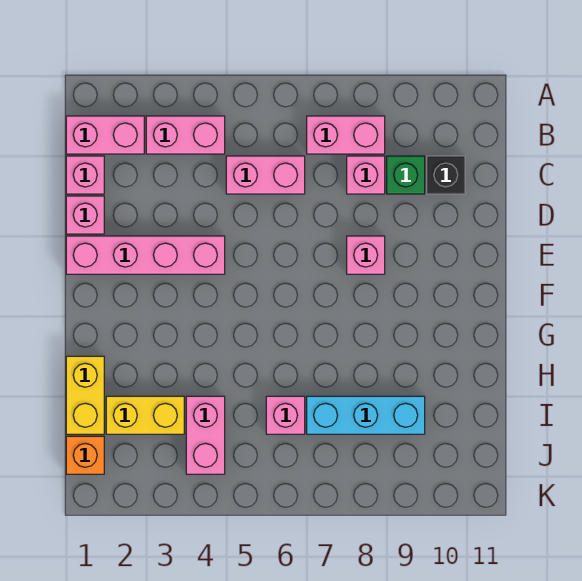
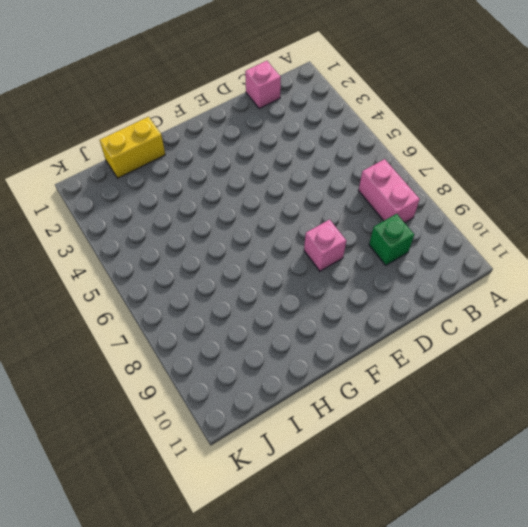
none -> pink 1x2 brick [66,116,144,154]
none -> pink 1x2 brick [146,116,225,154]
none -> pink 1x2 brick [226,156,305,194]

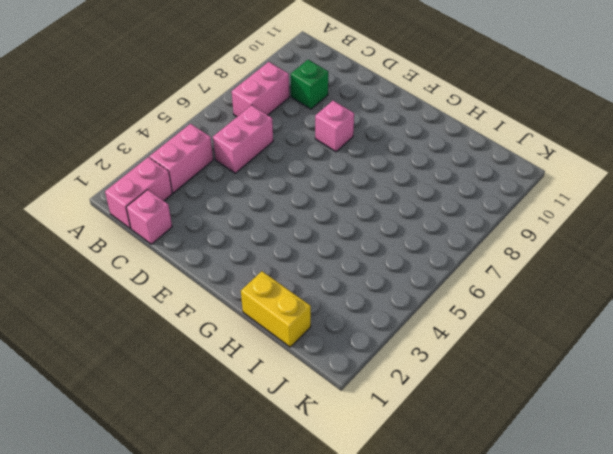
none -> pink 1x1 brick [347,156,385,194]
none -> black 1x1 brick [427,156,465,194]
none -> pink 1x1 brick [66,196,104,234]

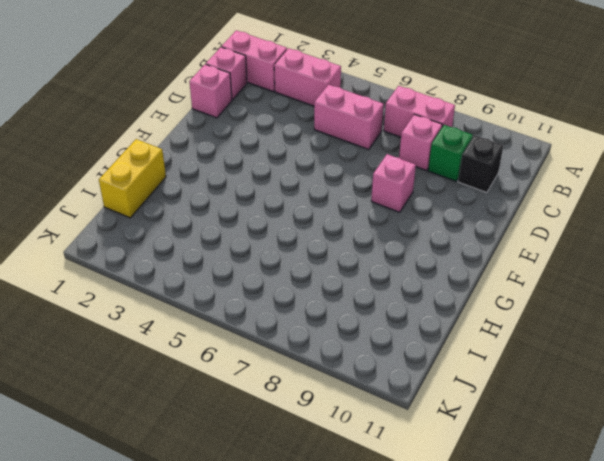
none -> pink 1x4 brick [66,236,225,274]
none -> yellow 1x2 brick [106,396,184,434]
none -> pink 1x2 brick [186,396,225,474]

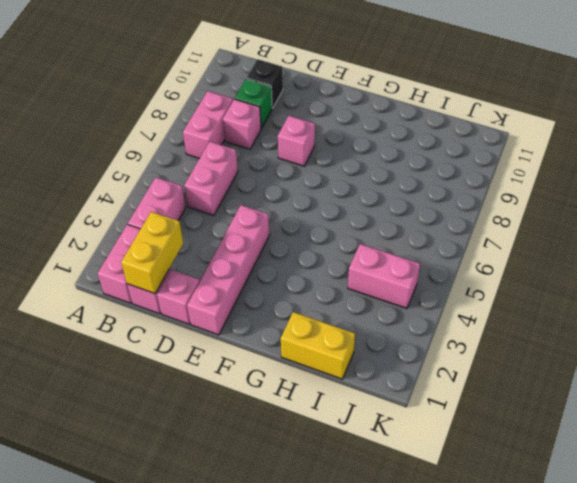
yellow 1x2 brick [121,212,183,293] -> yellow 1x2 brick moved to [106,396,184,434]
none -> pink 1x1 brick [266,396,305,434]
none -> cyan 1x3 brick [307,396,425,434]
none -> orange 1x1 brick [66,436,104,474]

